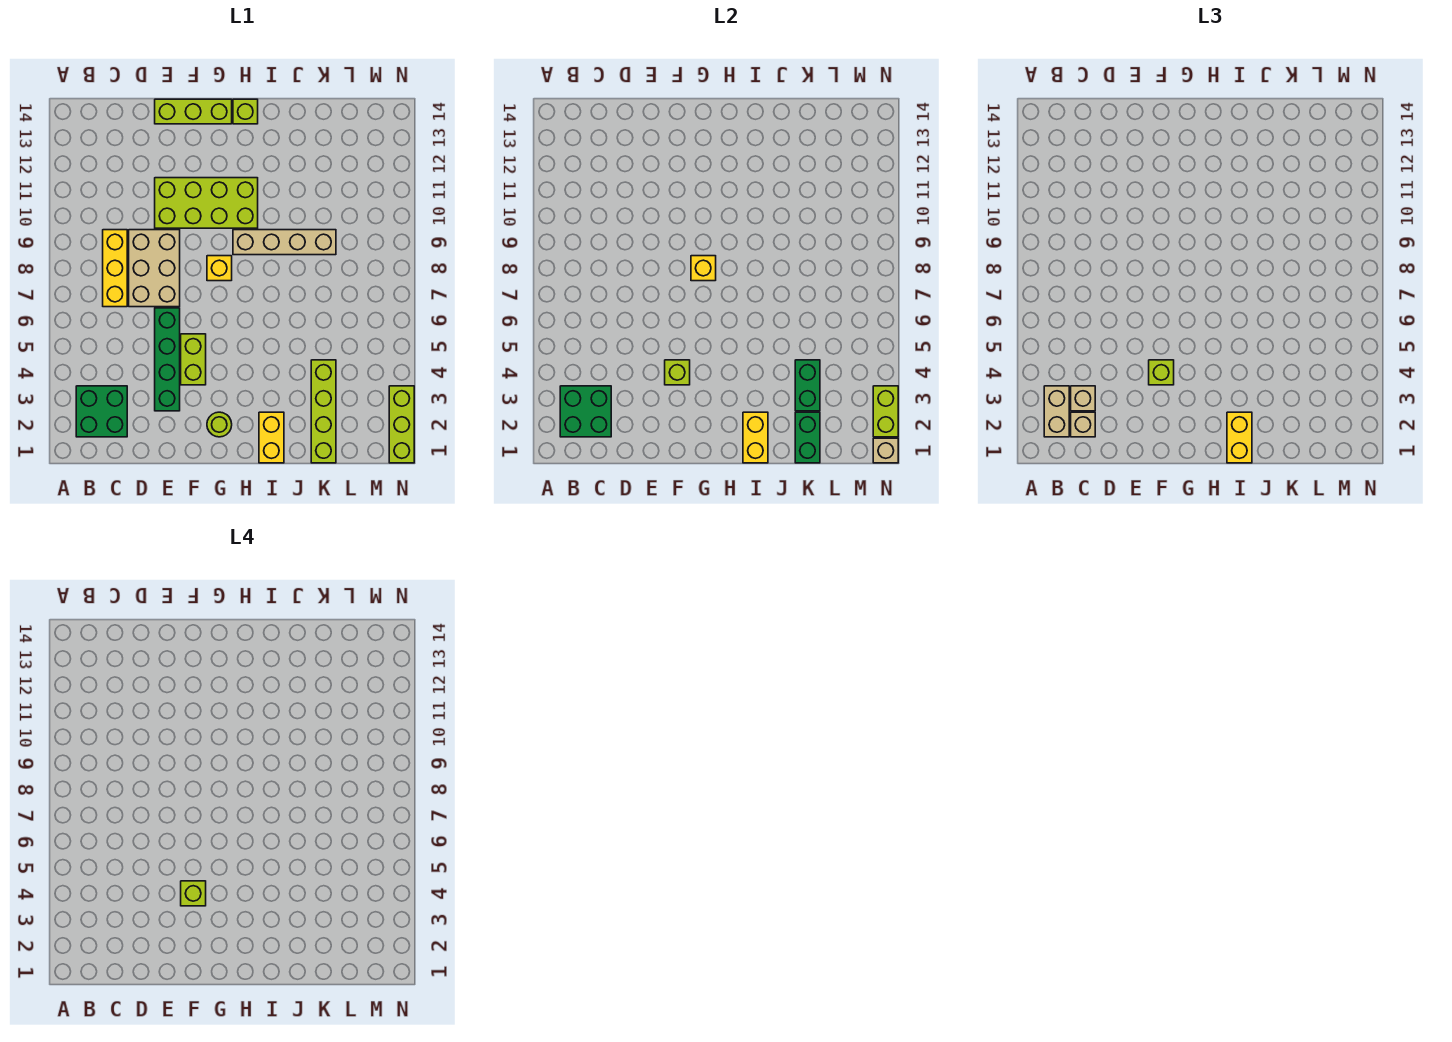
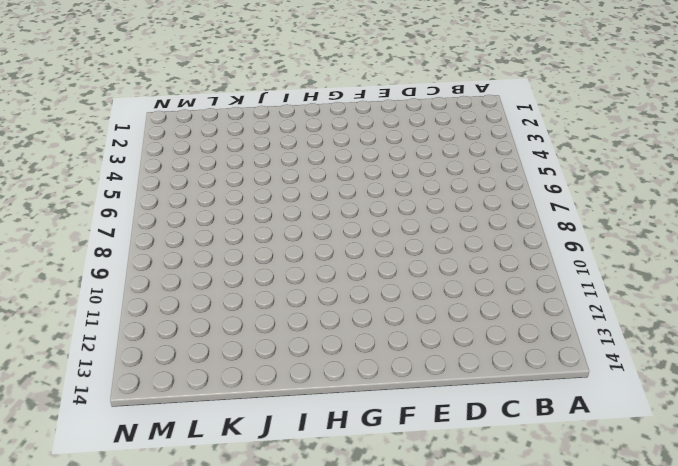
none -> green 2x2 brick [76,386,127,437]
none -> yellow 1x3 brick [103,230,127,307]
none -> tan 2x3 brick [129,230,180,307]

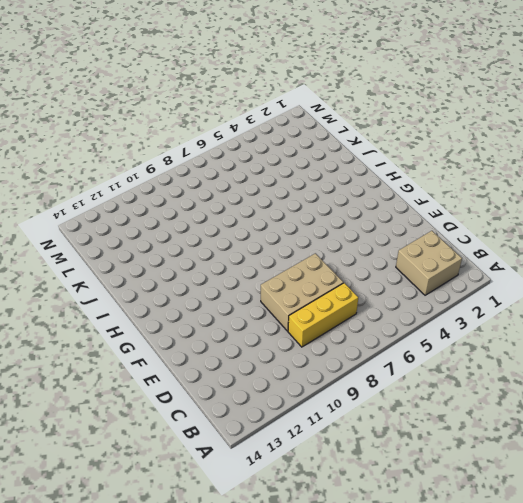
tan 2x2 brick [396,231,462,295] -> green 2x2 brick [76,386,127,437]
none -> green 1x4 brick [155,308,180,411]
none -> lime 2x4 brick [155,178,258,228]
none -> lime 1x3 brick [155,99,232,124]

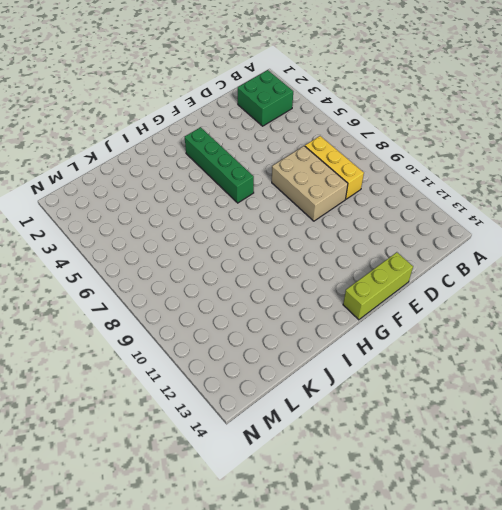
green 1x4 brick [185,127,254,203] -> green 1x4 brick moved to [155,308,180,411]
none -> lime 2x4 brick [155,178,258,228]
none -> lime 1x2 brick [181,334,206,385]
none -> lime 1x1 round brick [207,412,232,437]

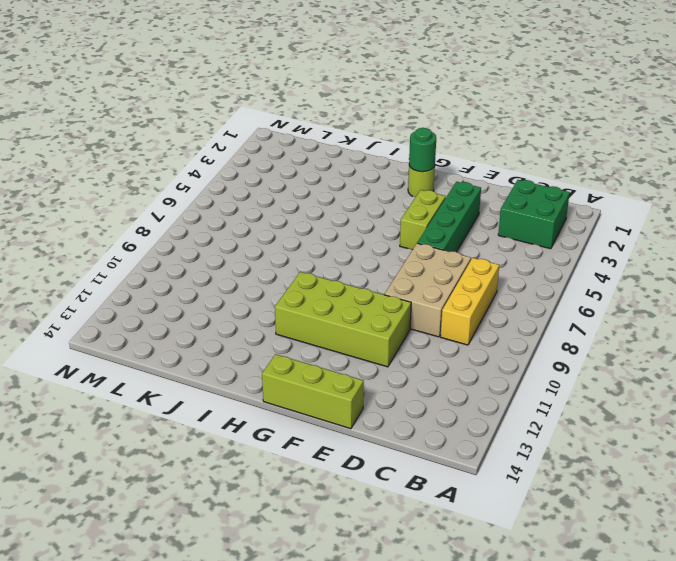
green 1x1 round brick [409,128,436,172] -> none
none -> yellow 1x1 brick [207,256,232,281]
none -> tan 1x4 brick [233,230,336,255]
none -> lime 1x1 brick [233,99,258,124]

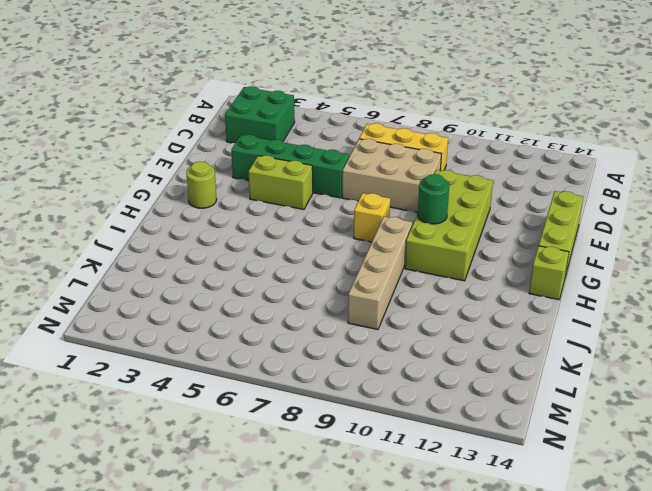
green 1x1 round brick [418,174,449,224] -> none
none -> yellow 1x2 brick [259,412,284,463]
none -> lime 1x4 brick [311,360,336,463]
none -> lime 1x3 brick [389,386,414,463]

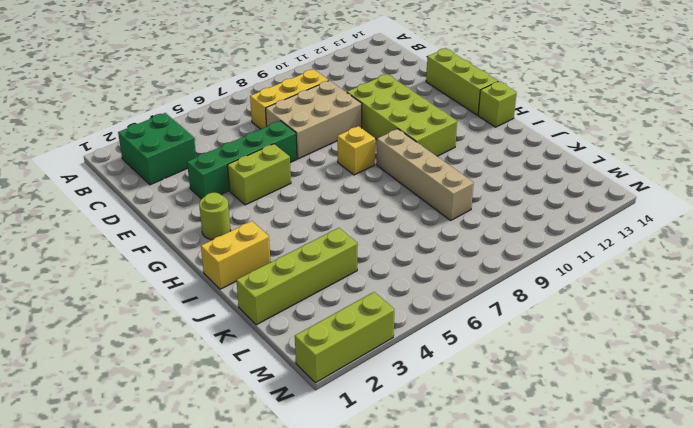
none -> green 2x2 brick [560,386,611,437]
none -> lime 1x1 brick [665,360,690,385]
none -> yellow 1x1 brick [691,256,716,281]

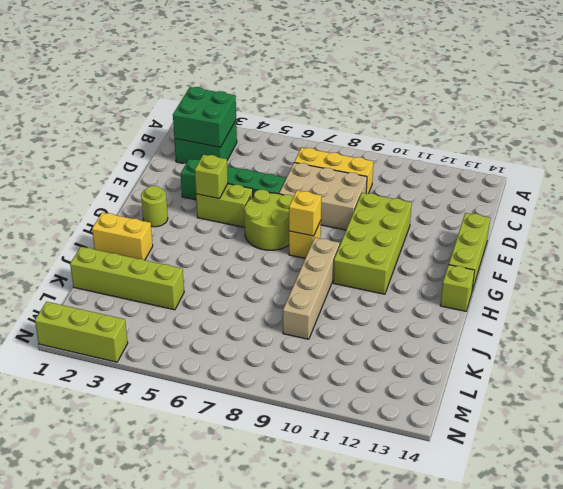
lime 2x2 round brick [244,190,293,250] -> none
none -> yellow 1x2 brick [743,412,768,463]
none -> green 1x2 brick [795,412,820,463]
none -> green 1x2 brick [795,360,820,411]

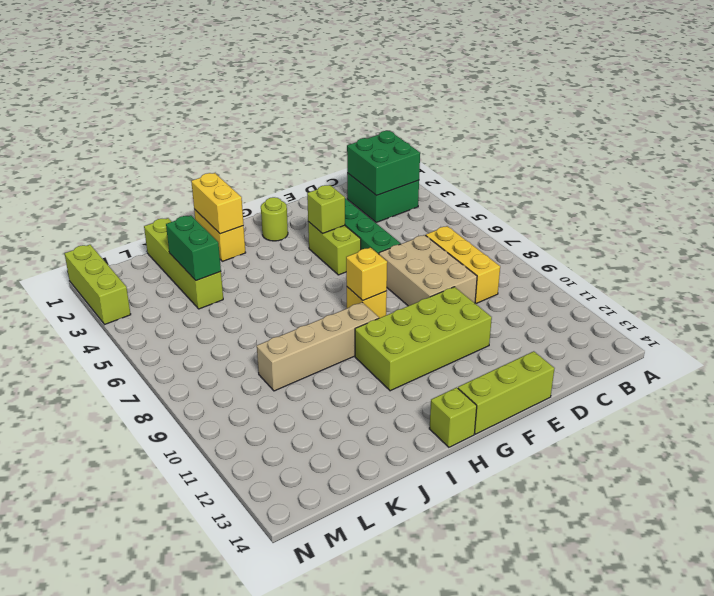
none -> green 1x2 brick [795,412,820,463]
none -> tan 1x1 brick [873,438,898,463]
none -> lime 1x2 brick [873,386,898,437]

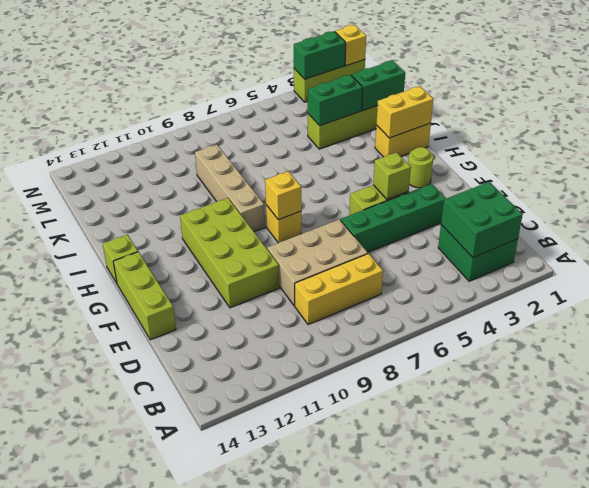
yellow 1x1 brick [335,25,366,66] -> tan 1x1 brick [873,438,898,463]
green 1x2 brick [294,31,346,79] -> lime 1x2 brick [873,386,898,437]
none -> tan 1x2 brick [1044,386,1069,437]
none -> tan 1x1 brick [1071,412,1095,437]
none -> tan 1x1 brick [1071,386,1095,411]

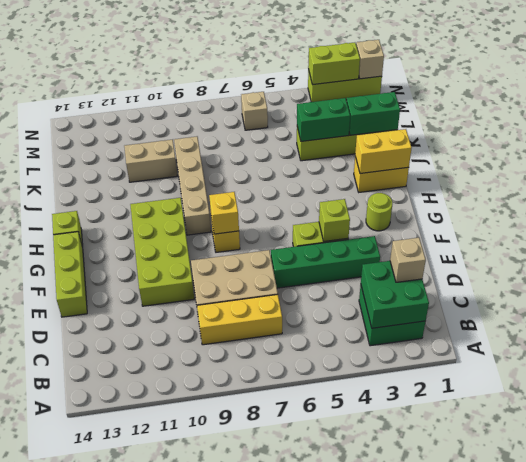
tan 1x2 brick [124,140,177,182] -> tan 1x2 brick moved to [1044,386,1069,437]
tan 1x1 brick [241,92,268,130] -> tan 1x1 brick moved to [1071,386,1095,411]
none -> lime 1x1 brick [1149,360,1174,385]
none -> yellow 1x2 brick [1227,412,1252,463]
none -> lime 1x1 brick [181,881,206,906]

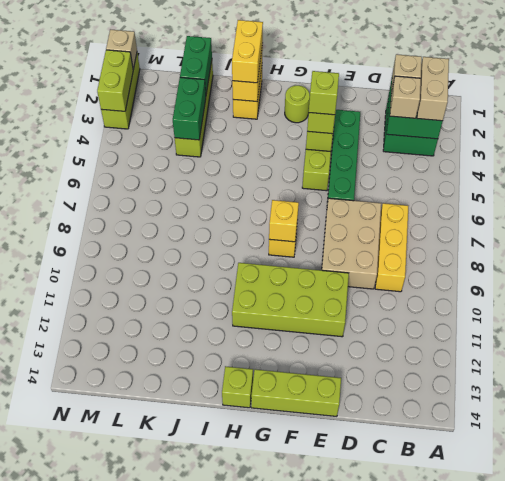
none -> tan 1x4 brick [233,230,336,255]

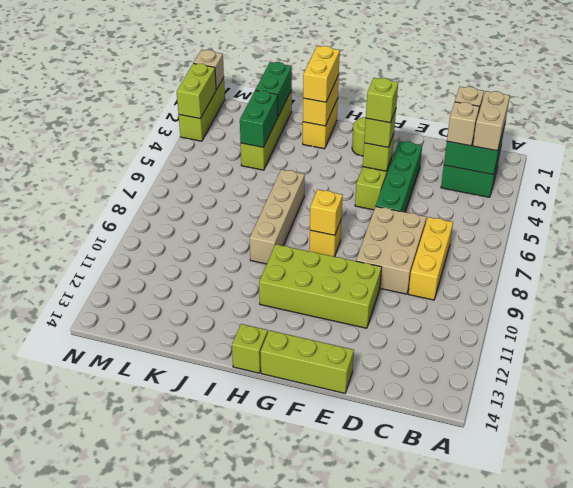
tan 1x4 brick [250,169,305,264] -> tan 1x4 brick turned to [233,230,336,255]

